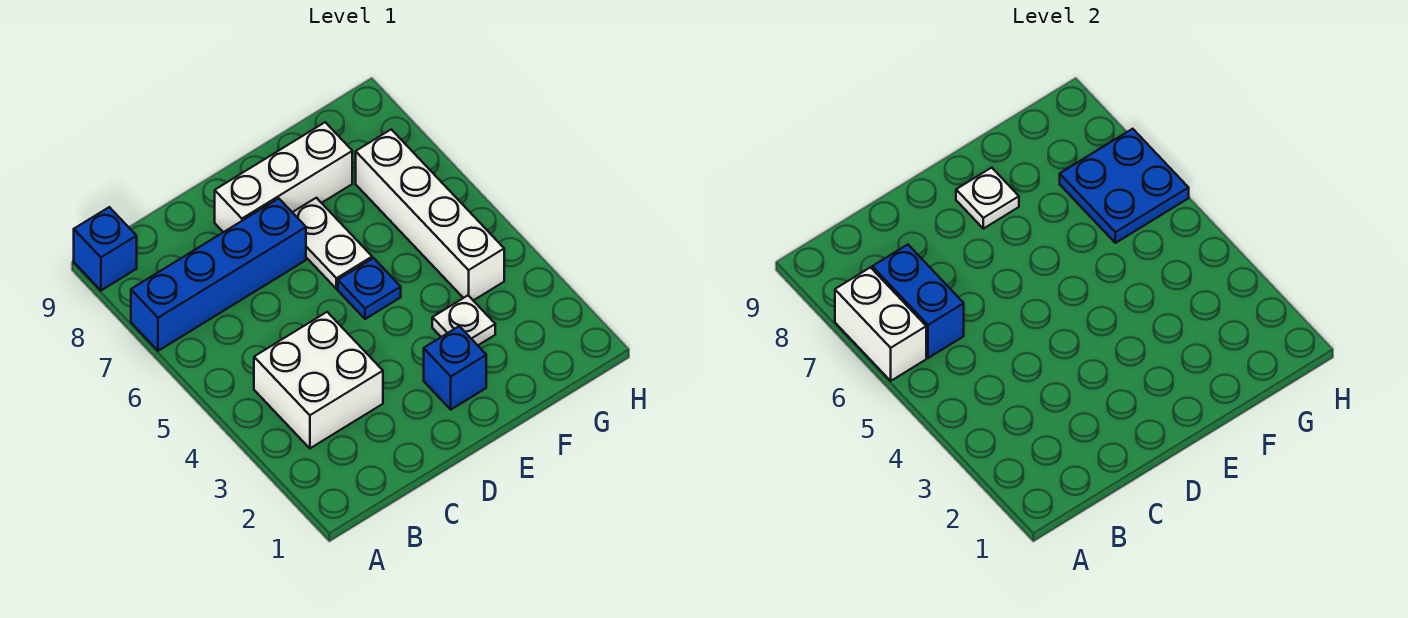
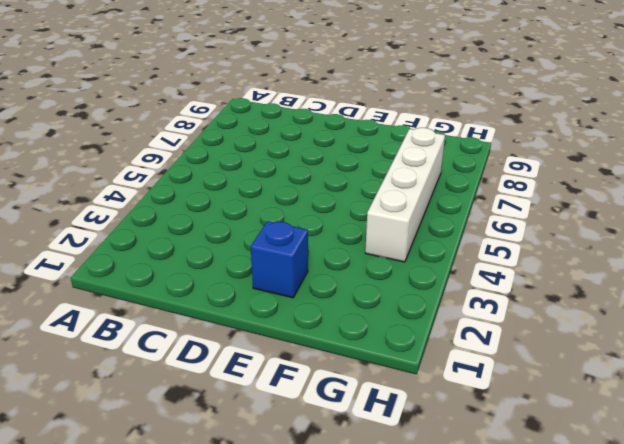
none -> blue 1x4 brick [131,198,306,351]
none -> blue 1x1 brick [74,207,137,290]
none -> white 2x2 brick [254,312,383,448]

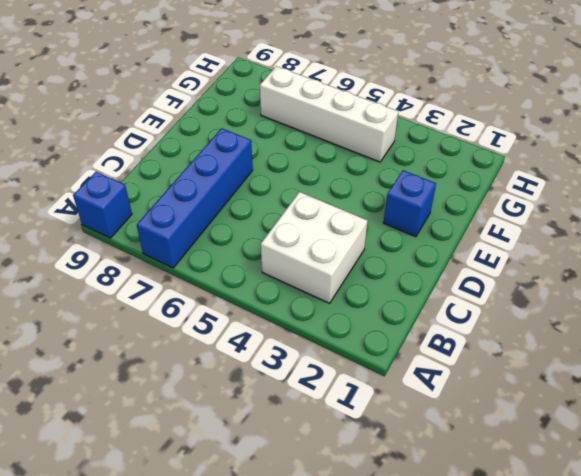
none -> white 1x3 brick [215,122,352,232]
none -> blue 1x1 plate [338,258,401,319]
none -> white 1x2 plate [292,198,372,289]

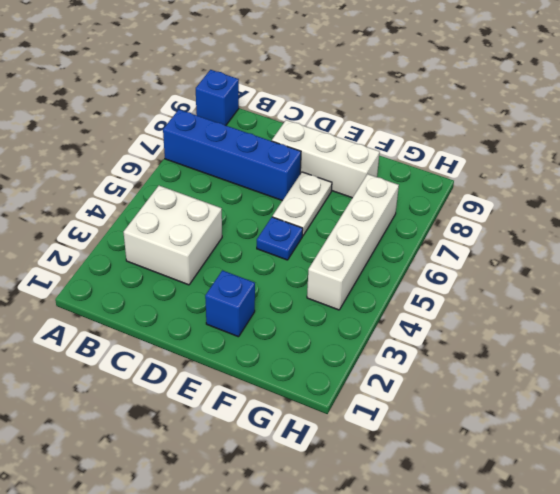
none -> white 1x1 plate [432,296,495,345]
none -> white 1x2 brick [835,267,926,381]
none -> blue 1x2 brick [872,245,964,358]

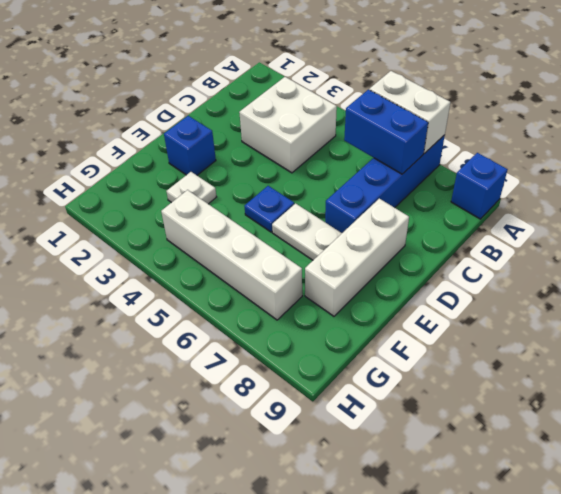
none -> white 1x1 plate [956,168,1019,229]
none -> blue 2x2 plate [1060,129,1189,243]

